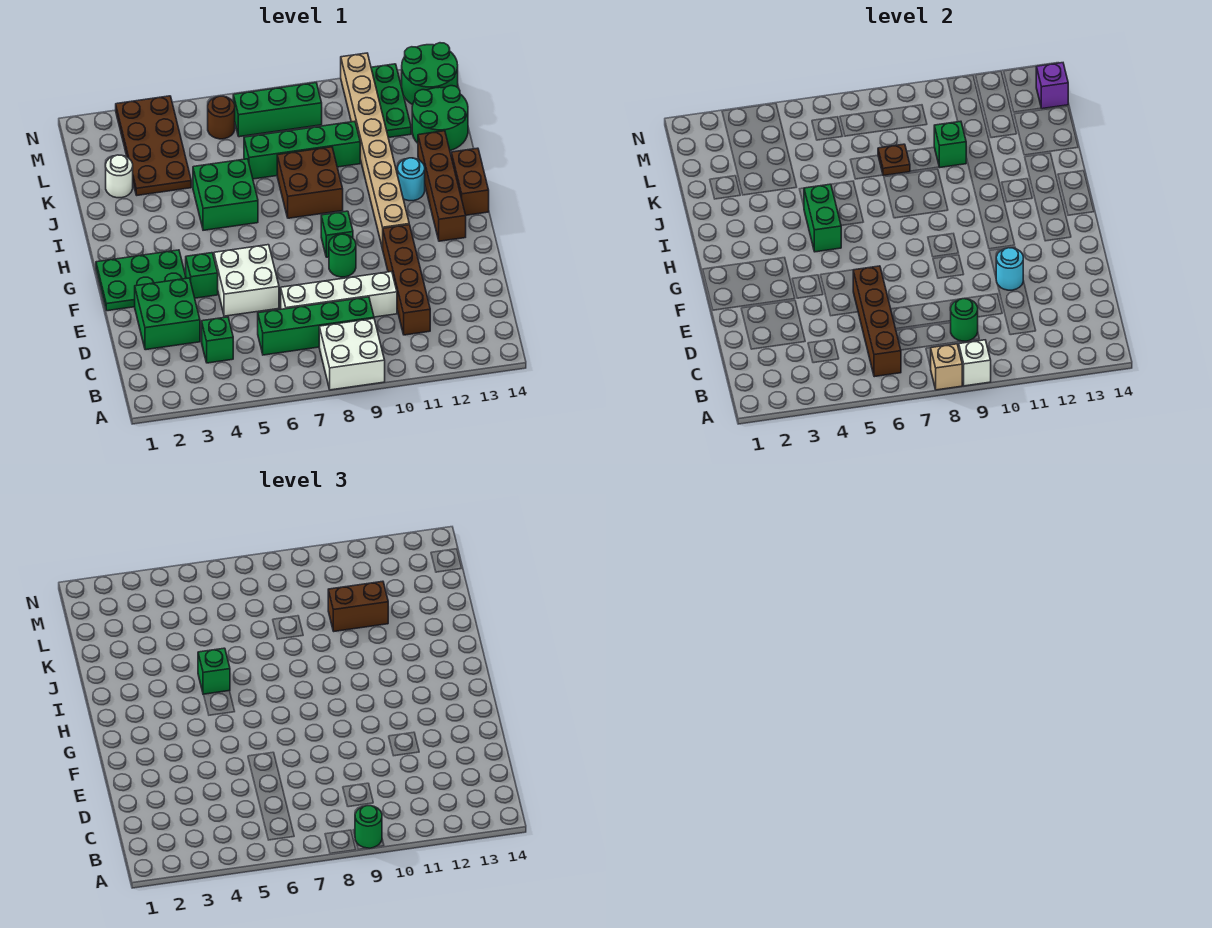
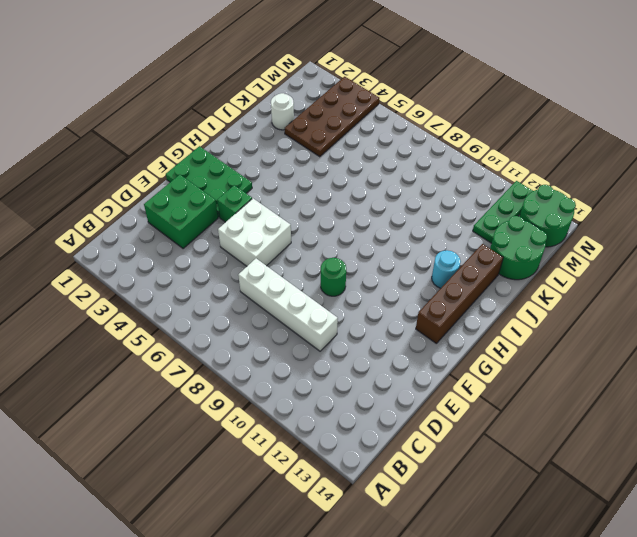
none -> white 2x2 brick [319,318,385,390]
none -> green 1x1 brick [202,317,233,363]
none -> green 1x4 brick [258,297,374,355]
none -> brown 1x4 brick [383,225,430,335]

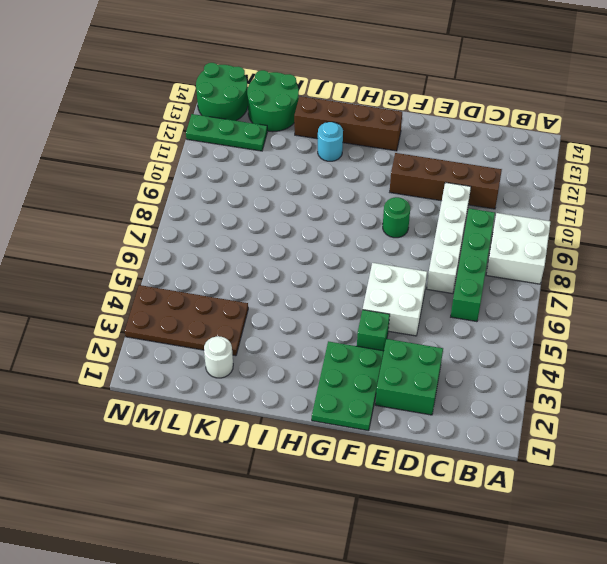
none -> green 1x1 brick [202,317,233,363]
none -> green 1x1 brick [321,211,353,257]
none -> tan 1x8 brick [341,53,409,249]
none -> brown 1x2 brick [451,148,489,215]

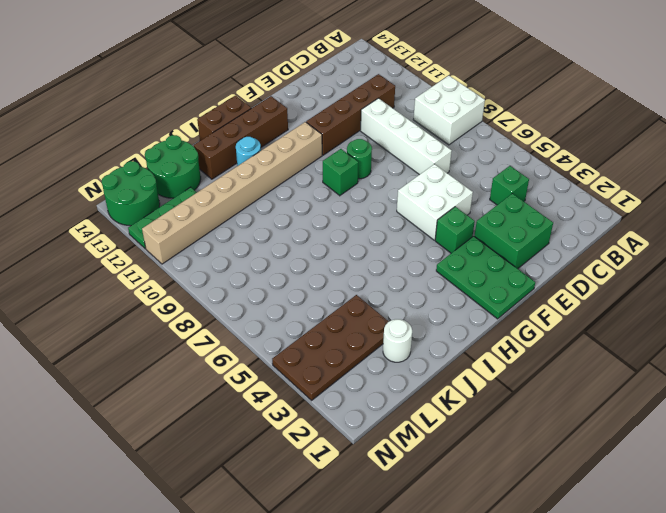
none -> green 1x4 brick [258,297,374,355]
none -> green 2x2 brick [193,159,258,230]
none -> brown 2x2 brick [277,147,343,218]
none -> green 1x4 brick [244,121,360,179]

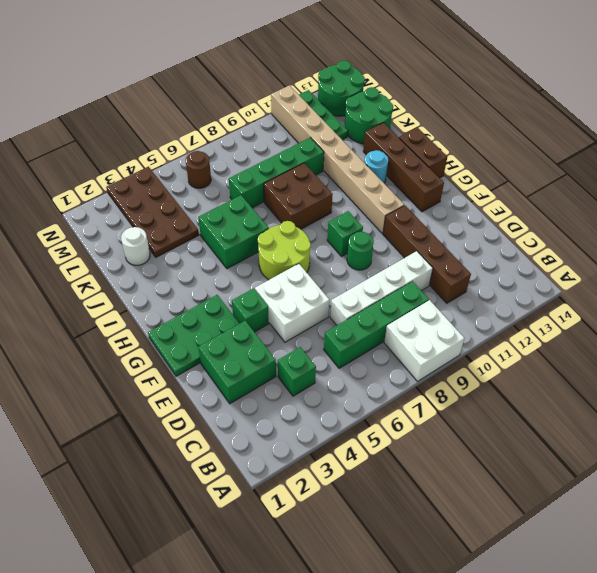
lime 2x2 round brick [258,221,311,280] -> none
none -> green 1x3 brick [233,83,322,137]
none -> tan 1x1 brick [931,344,962,390]
none -> white 1x1 brick [959,340,991,386]
none -> brown 1x4 brick [853,266,901,377]

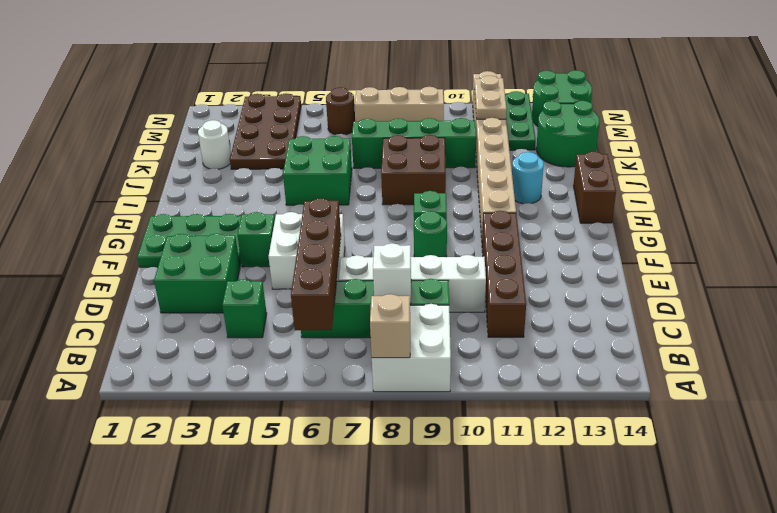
white 1x1 brick [373,243,411,304] -> white 1x1 brick moved to [959,340,991,386]
tan 1x2 plate [474,76,507,119] -> none
tan 1x3 brick [355,87,444,122] -> green 1x3 brick [233,83,322,137]
none -> brown 1x4 brick [418,131,466,241]
none -> green 1x1 round brick [951,299,978,341]
none -> cyan 1x1 round brick [996,248,1023,290]
none -> green 1x2 brick [804,184,841,252]

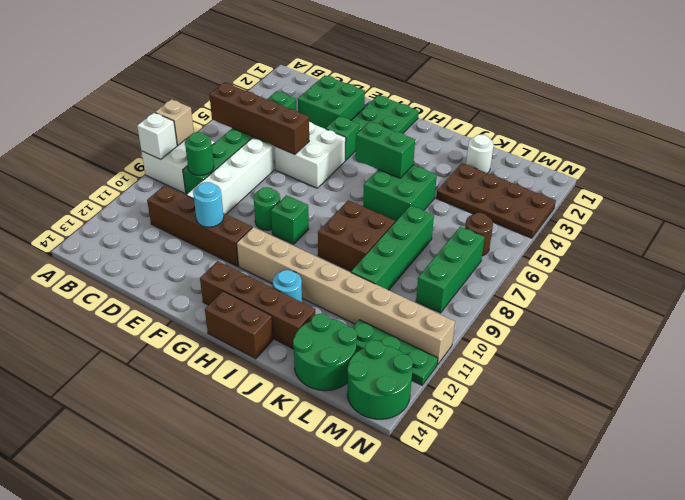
none -> brown 1x1 plate [878,144,910,176]
none -> green 1x1 brick [934,121,966,168]
none -> purple 1x1 brick [1036,63,1068,109]
none -> green 1x1 round brick [355,806,382,848]

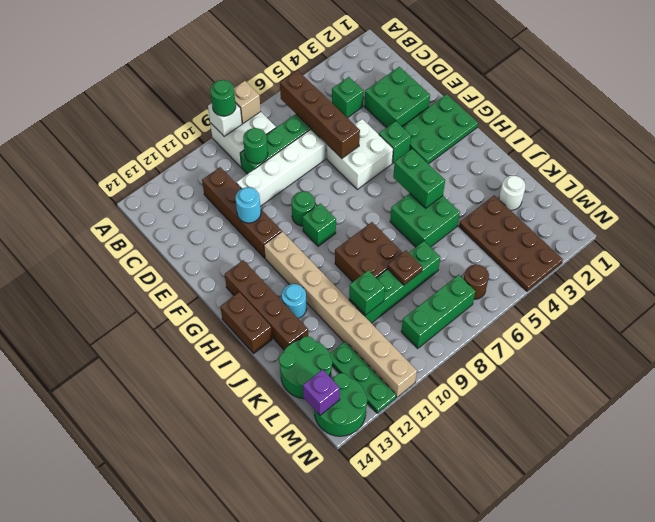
none -> green 1x1 brick [198,648,230,695]
none -> brown 1x2 brick [328,581,388,631]

